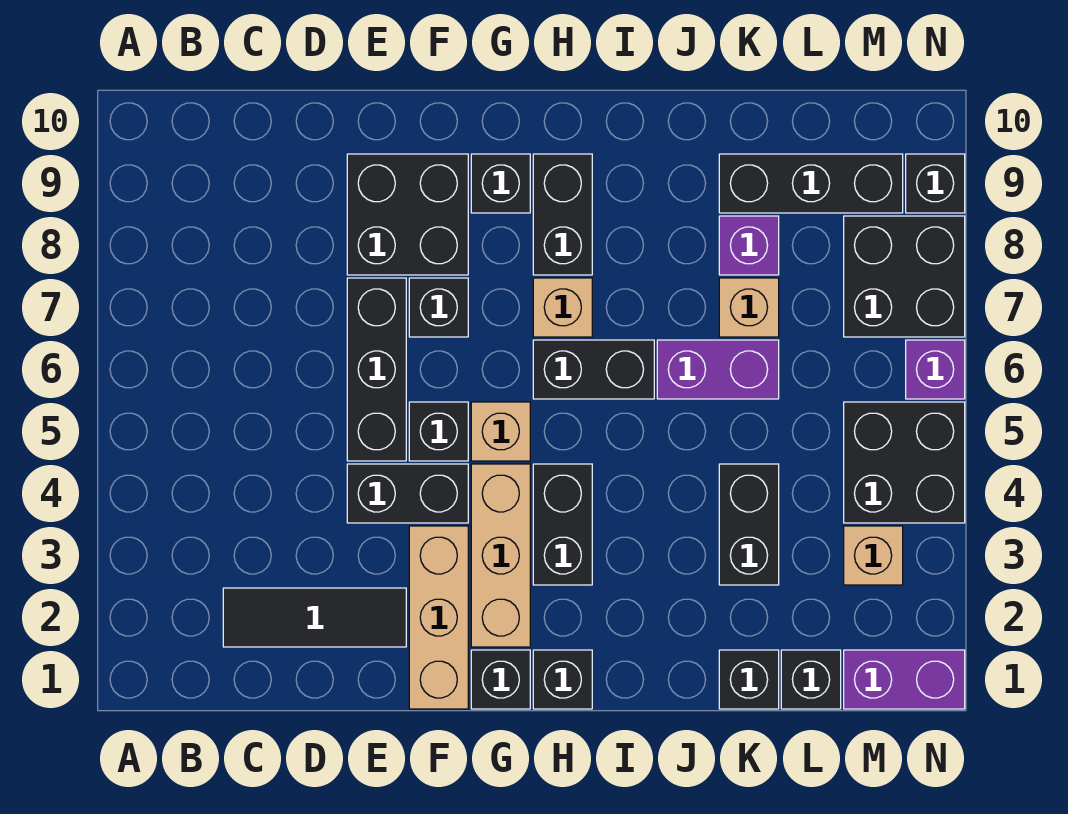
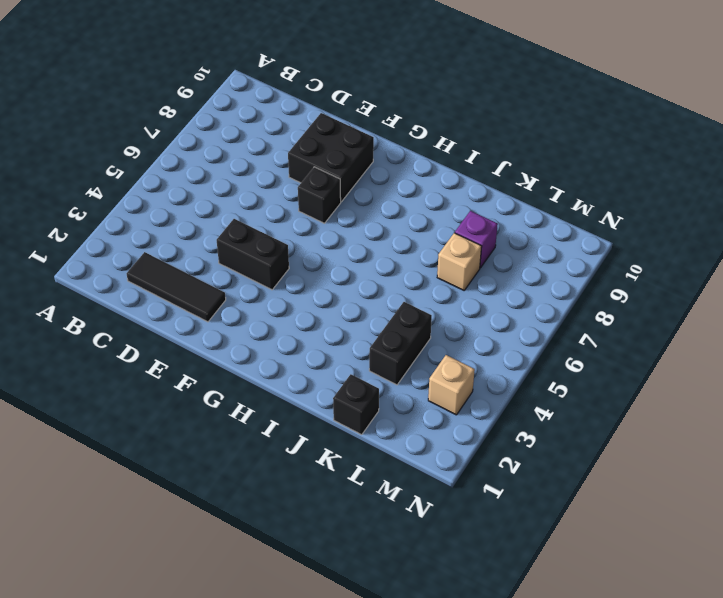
none -> black 1x3 brick [347,278,406,461]
none -> tan 1x3 brick [409,526,468,709]
none -> black 1x1 brick [409,402,468,461]

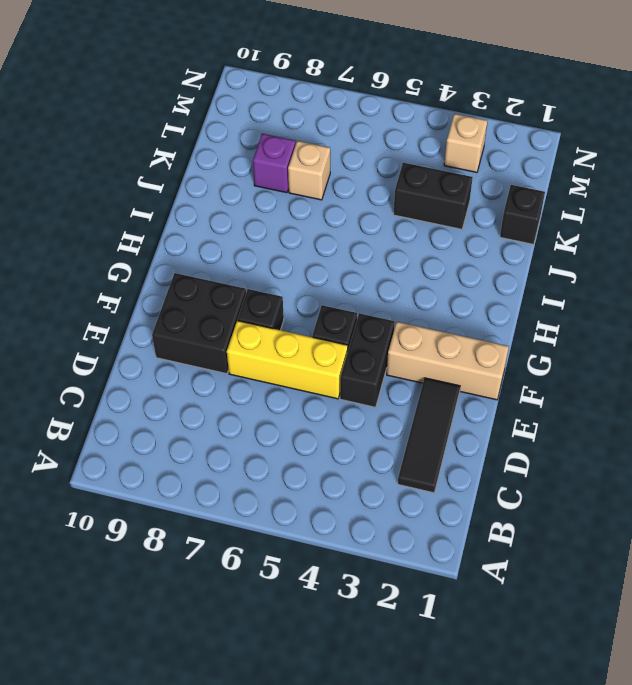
yellow 1x3 brick [227,321,348,399] -> black 1x3 brick [347,278,406,461]
none -> black 1x1 brick [471,650,530,709]
none -> tan 1x3 brick [471,464,530,647]
none -> tan 1x1 brick [471,402,530,461]

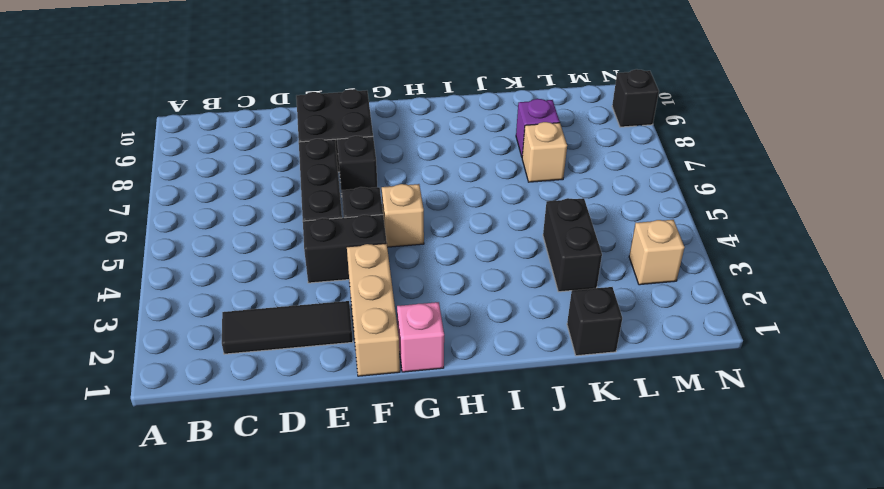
pink 1x1 brick [397,302,444,372] -> black 1x1 brick [471,650,530,709]
none -> tan 1x3 brick [471,464,530,647]
none -> black 1x1 brick [471,154,530,213]
none -> black 1x1 brick [533,650,592,709]

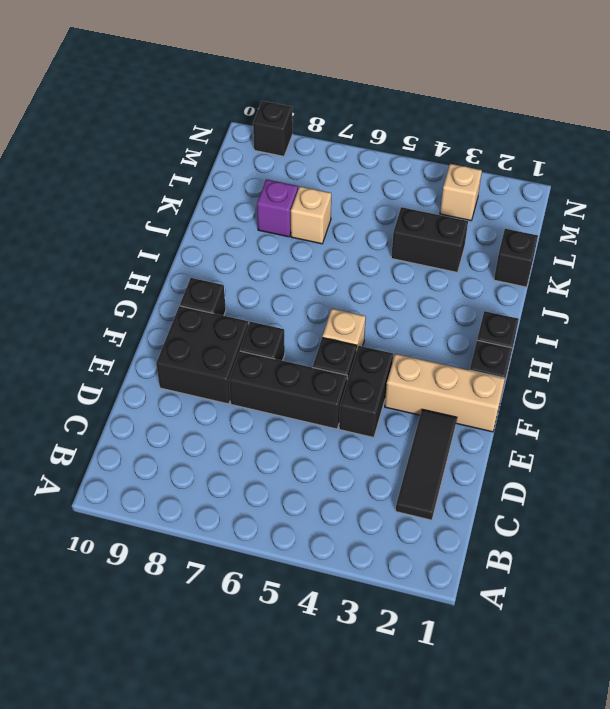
none -> tan 1x3 brick [471,464,530,647]
none -> black 1x2 brick [533,464,592,585]
none -> black 1x2 brick [533,340,654,399]

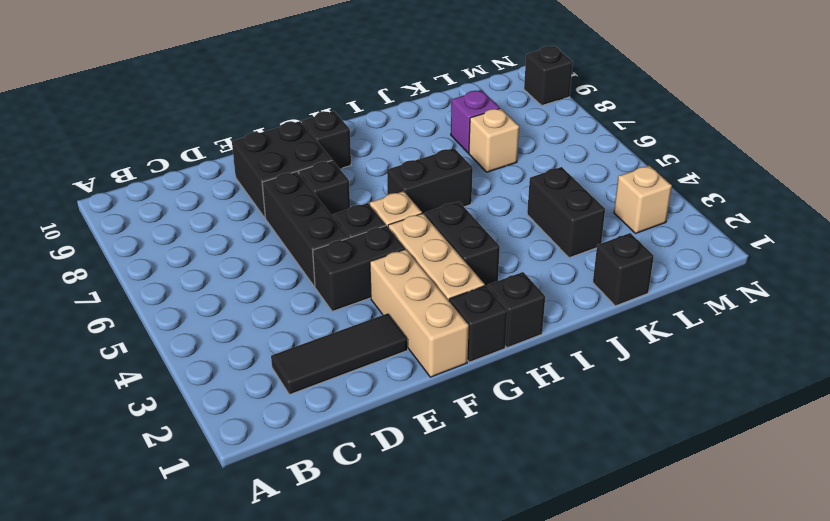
none -> tan 1x1 brick [533,278,592,337]
none -> black 1x2 brick [533,154,592,275]
none -> purple 1x2 brick [657,340,779,399]

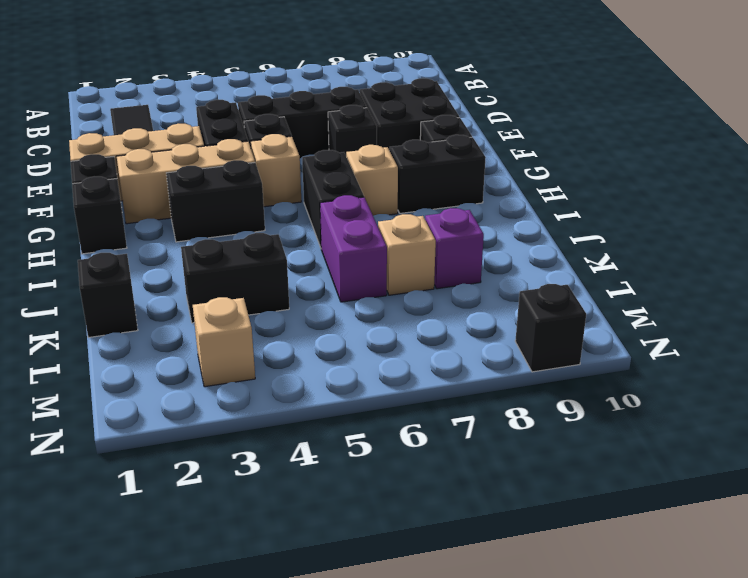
none -> black 1x3 brick [719,154,903,213]
none -> black 1x1 brick [781,650,841,709]
none -> purple 1x2 brick [844,650,965,709]

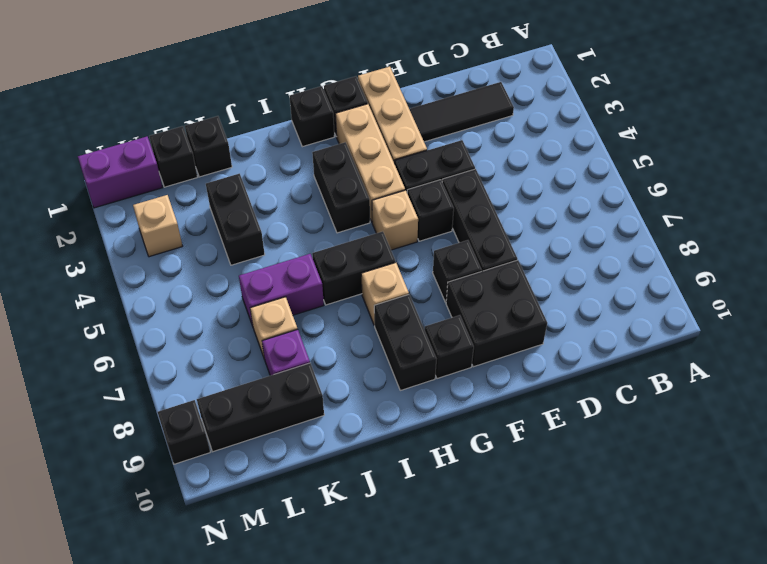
none -> black 2x2 brick [844,402,965,523]
none -> black 2x2 brick [844,216,965,337]
none -> purple 1x1 brick [906,340,965,399]

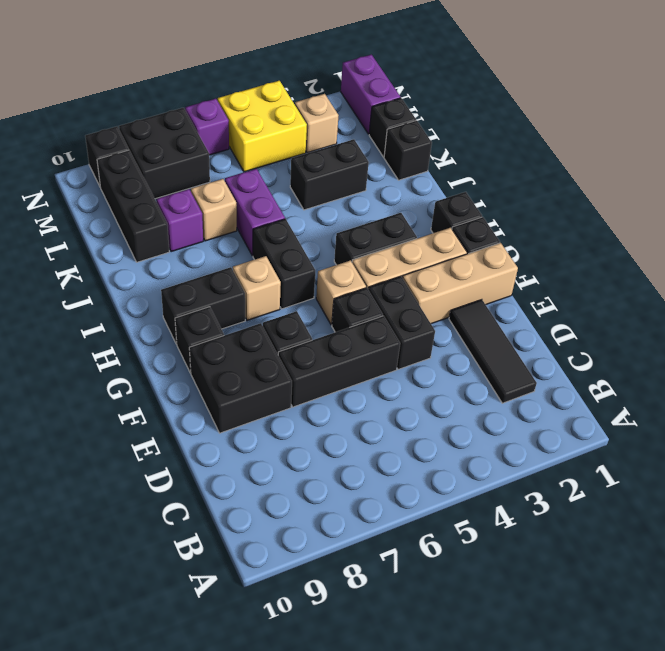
yellow 2x2 brick [218,81,307,172] -> black 2x2 brick [844,402,965,523]

